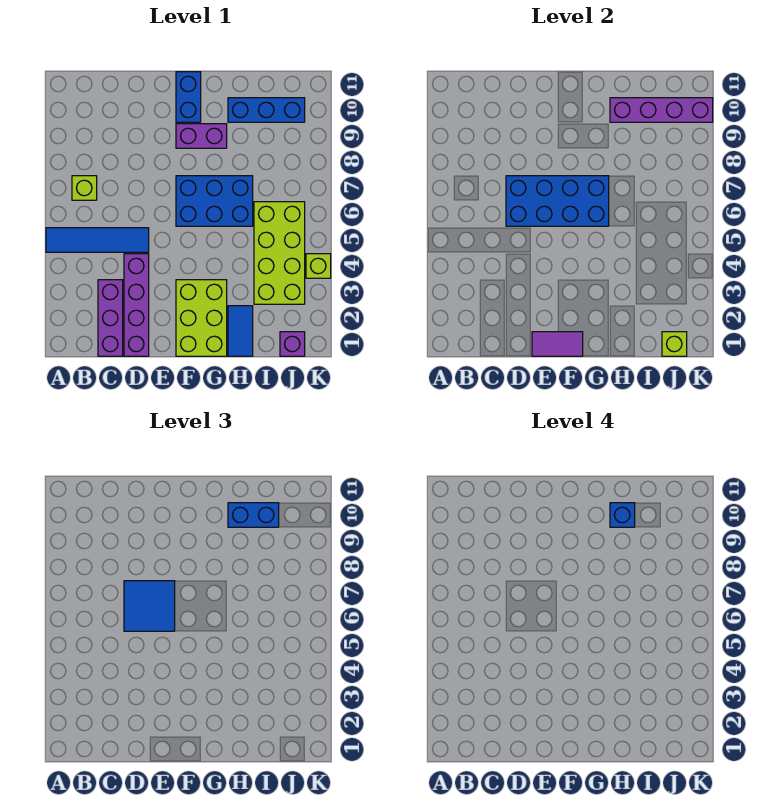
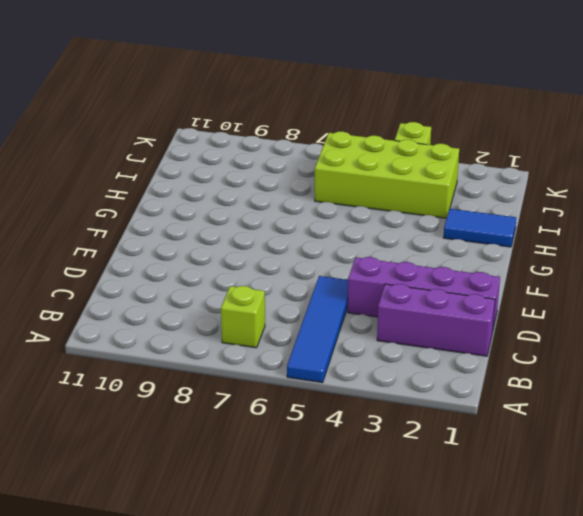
none -> lime 2x3 brick [176,280,227,356]
none -> blue 2x3 brick [176,176,253,226]
none -> purple 1x2 brick [176,124,227,148]

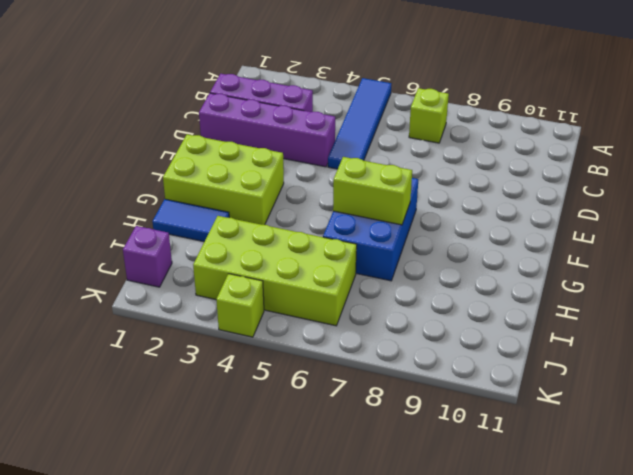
lime 1x2 brick [333,157,412,225] -> blue 2x4 brick [506,176,609,226]
none -> purple 1x2 brick [176,124,227,148]
none -> blue 1x2 brick [176,72,201,122]
none -> blue 1x3 brick [228,98,305,122]

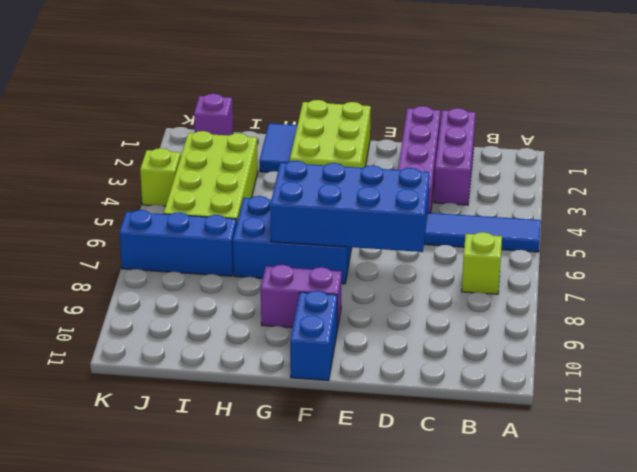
blue 1x3 brick [119,210,237,276] -> blue 1x3 brick moved to [228,98,305,122]
none -> purple 1x2 tile [532,332,583,356]
none -> purple 1x4 brick [610,98,713,122]
none -> lime 1x1 brick [662,332,687,356]

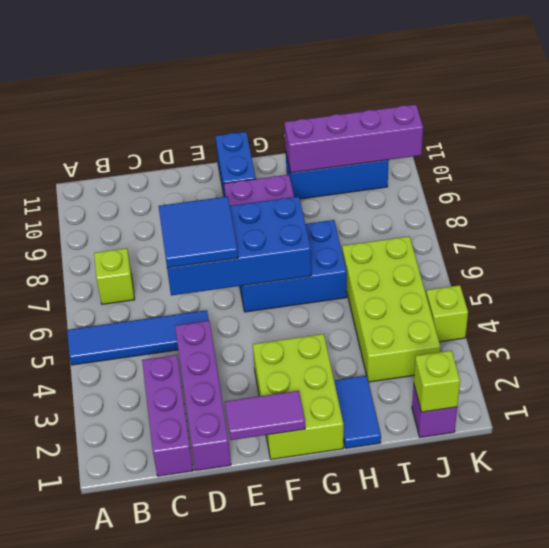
none -> blue 1x2 brick [228,503,279,527]
none -> blue 1x1 brick [610,503,635,527]

